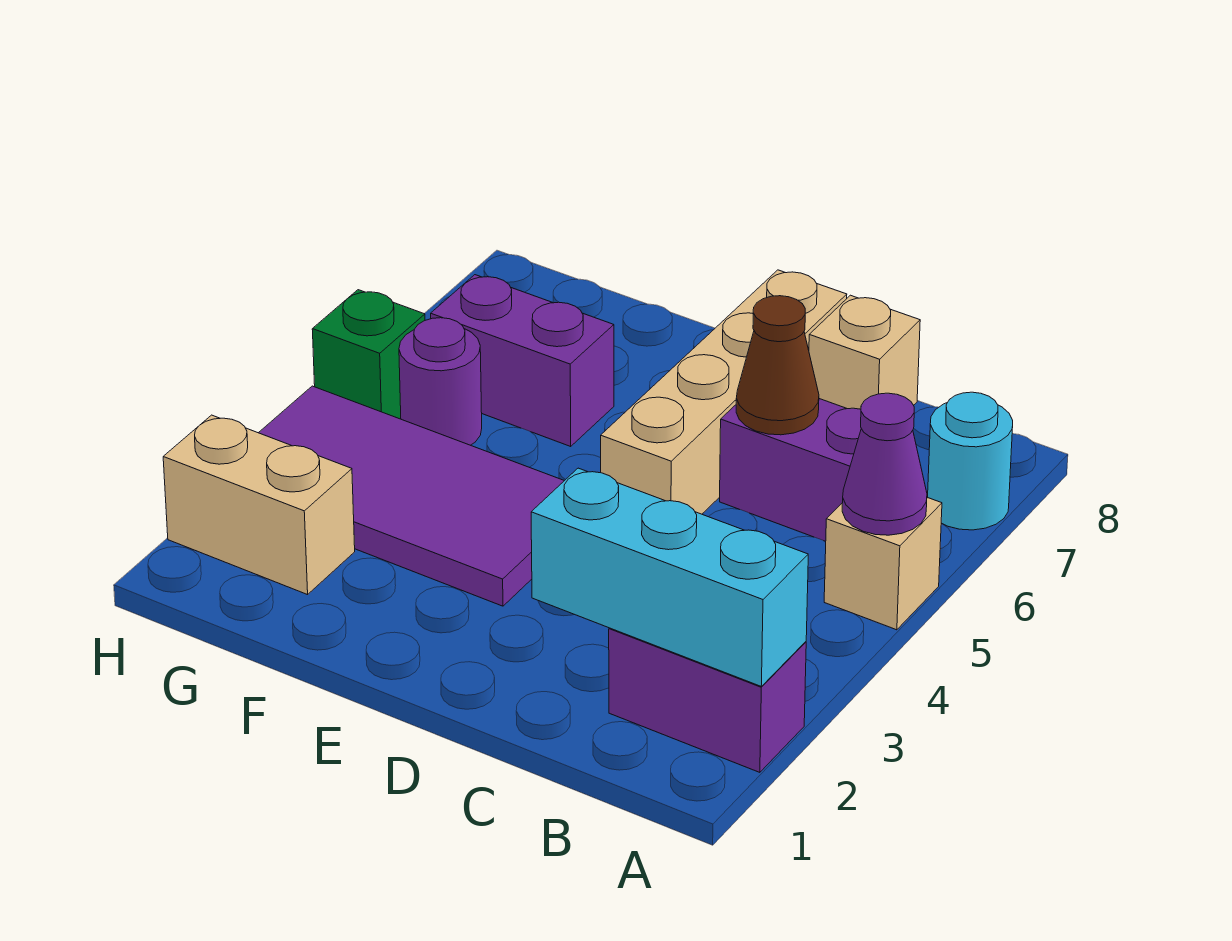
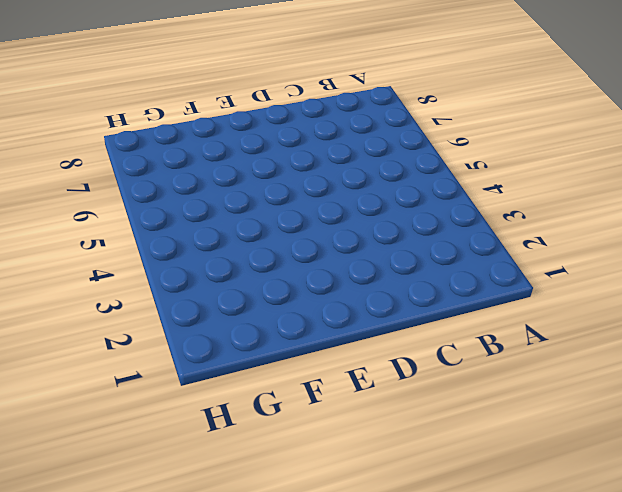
none -> purple 1x2 brick [609,628,806,772]
none -> tan 1x1 brick [824,497,942,630]
none -> cyan 1x1 round brick [928,392,1013,530]

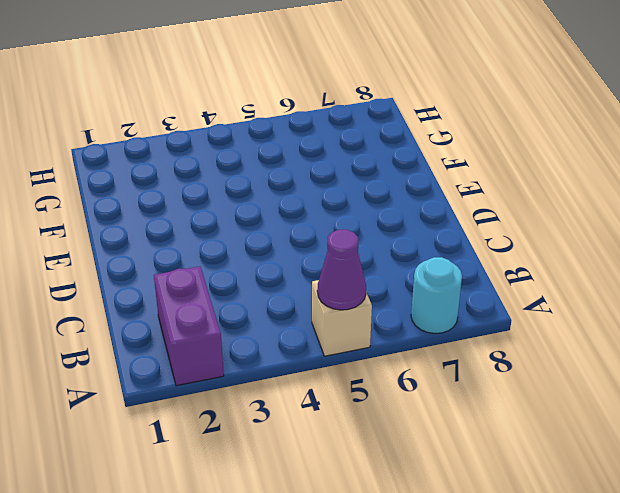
none -> purple 1x2 brick [720,399,861,541]
none -> tan 1x1 brick [809,295,920,409]
none -> tan 1x4 brick [601,270,847,514]

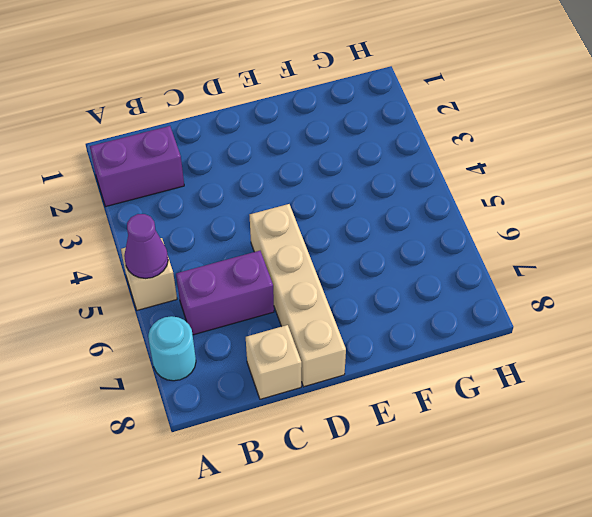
none -> purple 2x4 tile [259,386,564,606]
none -> purple 1x2 brick [431,275,614,446]
none -> tan 1x2 brick [163,415,355,595]

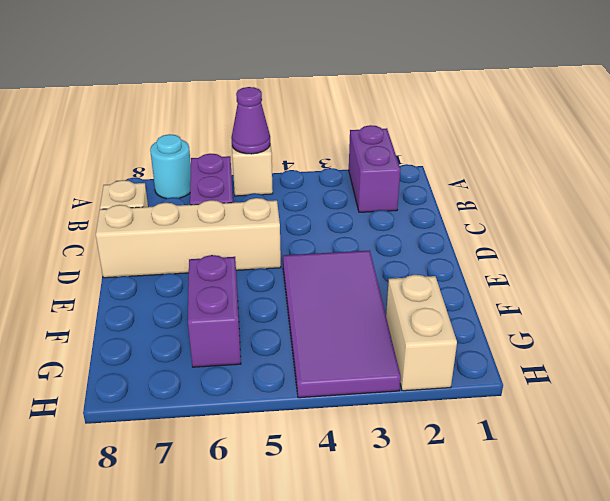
none -> purple 1x1 round brick [399,318,482,445]
none -> green 1x1 brick [312,290,425,419]
none -> cyan 1x3 brick [531,468,808,686]

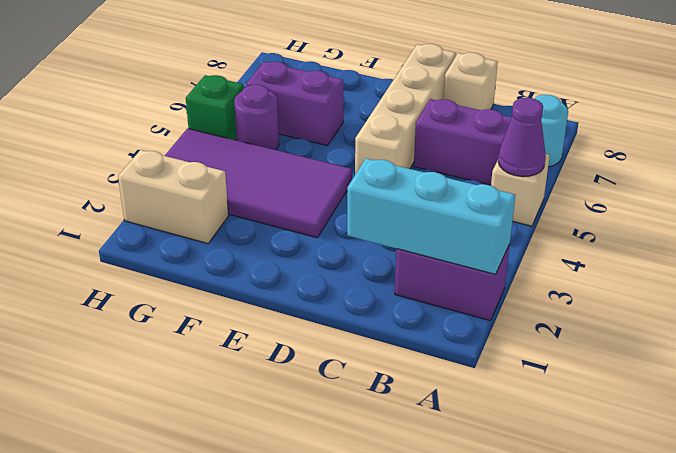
none -> brown 1x1 cone [736,296,819,435]

